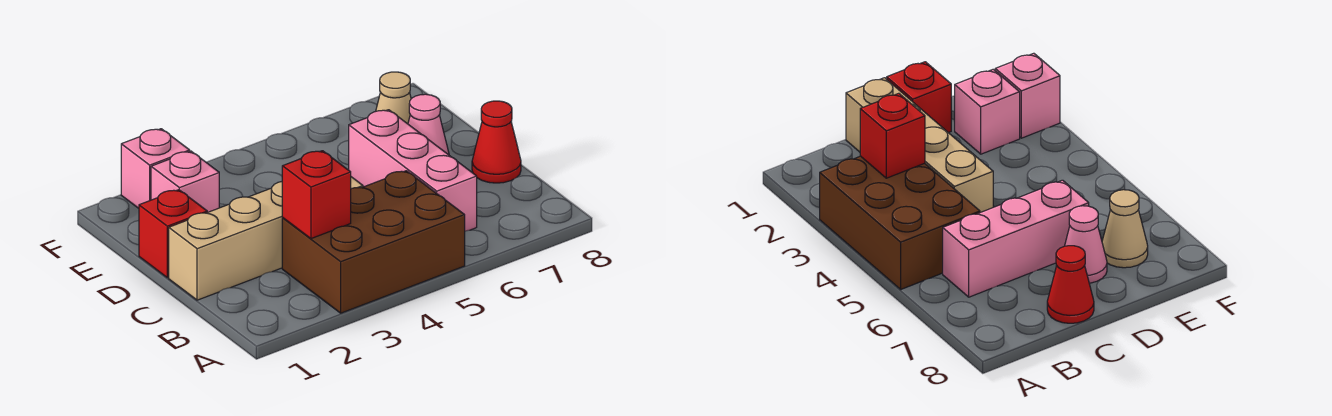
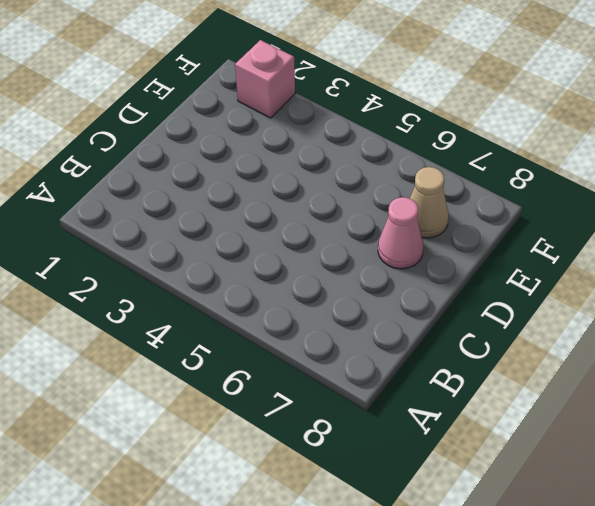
none -> brown 2x3 brick [282,171,465,313]
none -> pink 1x3 brick [349,110,477,231]

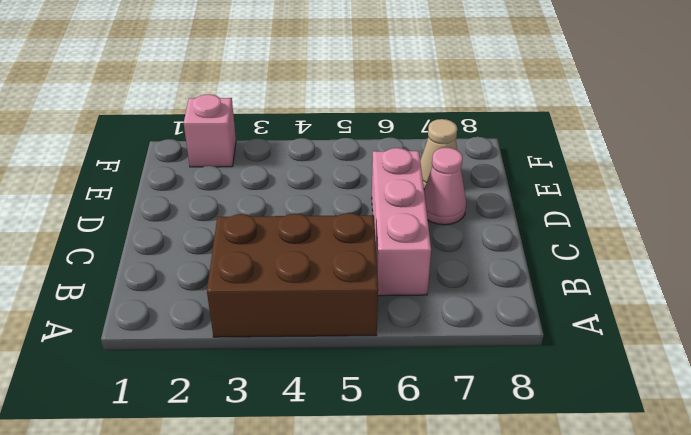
none -> tan 1x4 brick [169,177,363,300]
none -> red 1x1 cone [472,101,521,183]

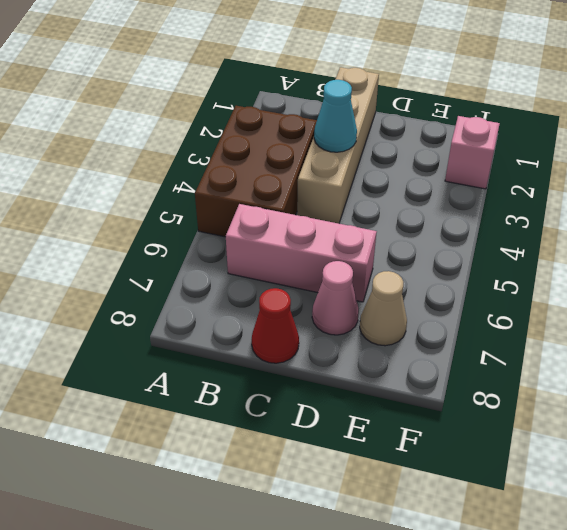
cyan 1x1 cone [314,80,357,152] -> none
none -> red 1x1 brick [139,190,207,278]
none -> pink 1x1 brick [151,151,219,212]

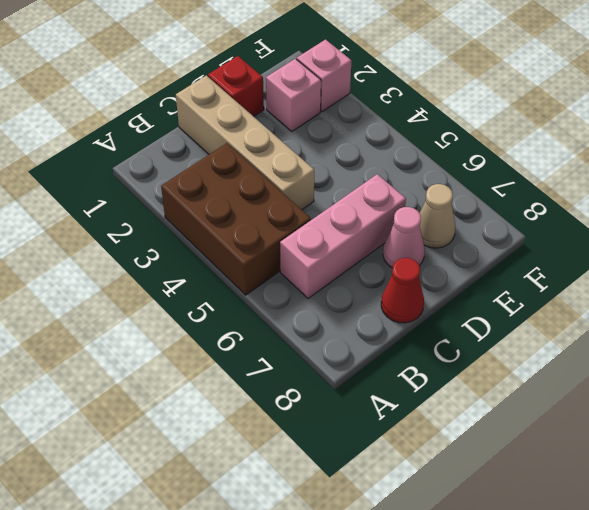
none -> red 1x1 brick [282,151,351,239]

